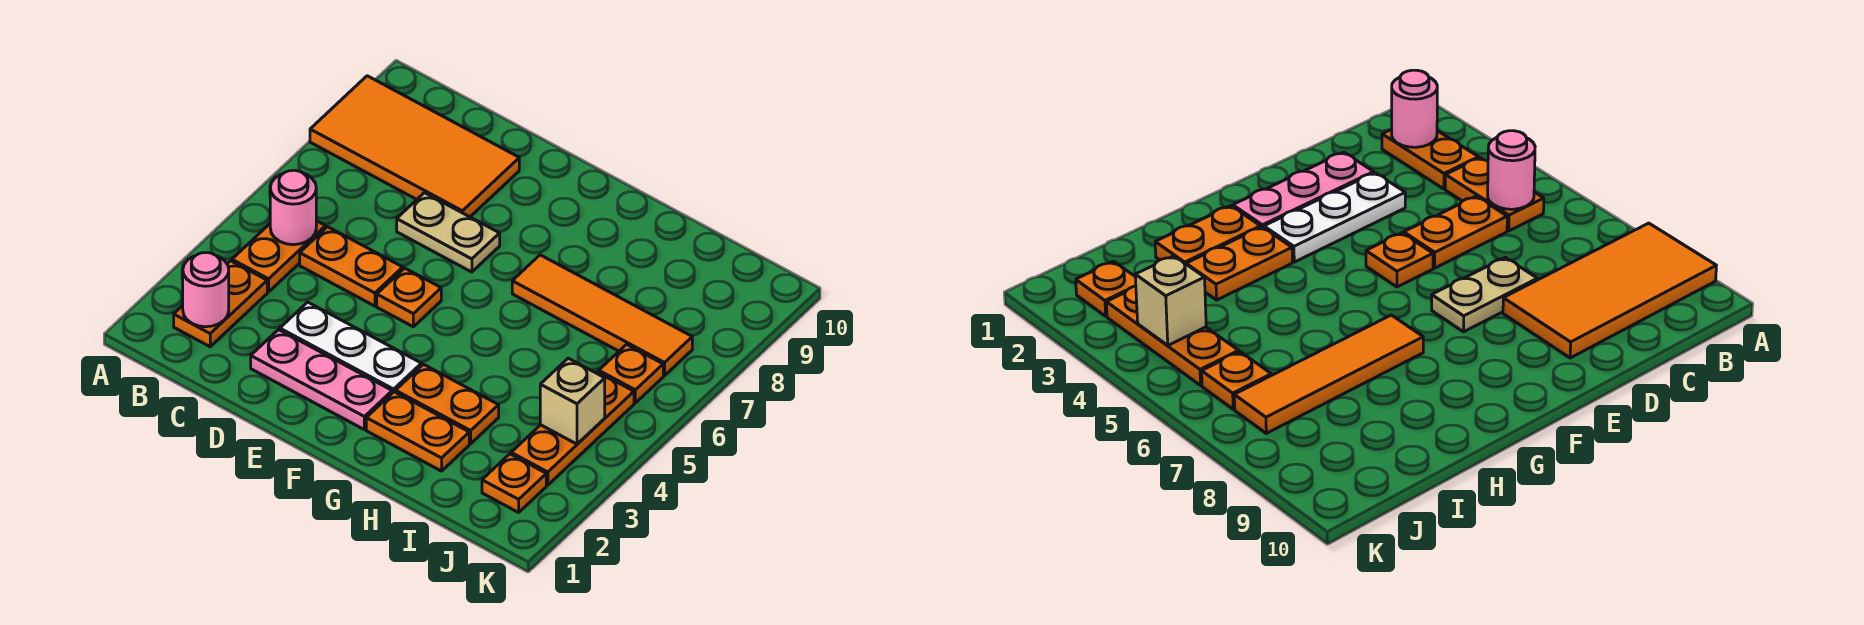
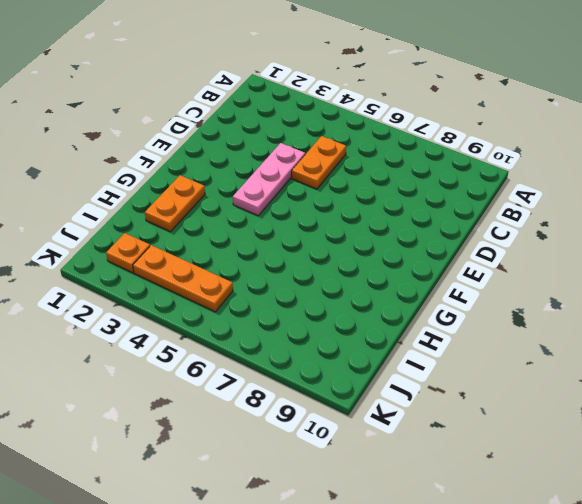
pink 1x3 plate [233,143,305,215] -> pink 1x3 plate moved to [251,330,392,429]
none -> orange 2x4 tile [310,76,519,217]
none -> orange 1x2 plate [174,261,267,347]
none -> orange 1x2 plate [232,221,326,292]

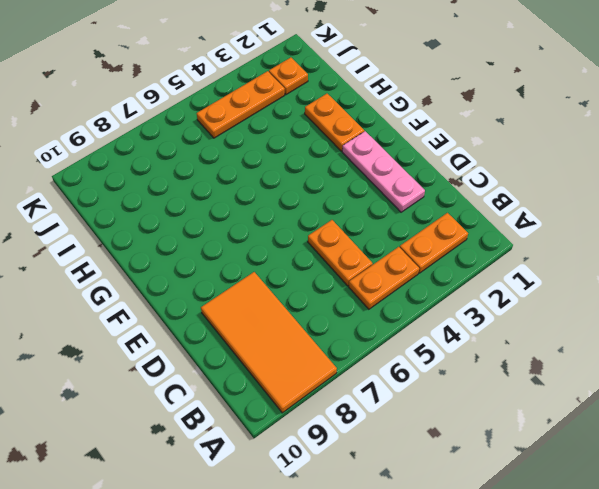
none -> white 1x3 plate [280,302,421,393]
none -> tan 1x2 plate [397,193,500,272]
none -> orange 1x1 plate [377,268,441,327]

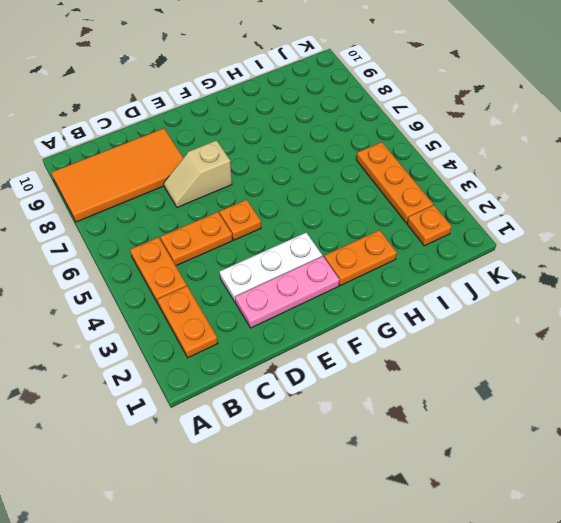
tan 1x2 slope [164,140,232,208] -> tan 1x2 plate [397,193,500,272]
none -> orange 1x2 plate [396,364,499,444]
none -> orange 1x4 tile [512,255,692,376]
none -> orange 1x1 plate [599,344,663,403]

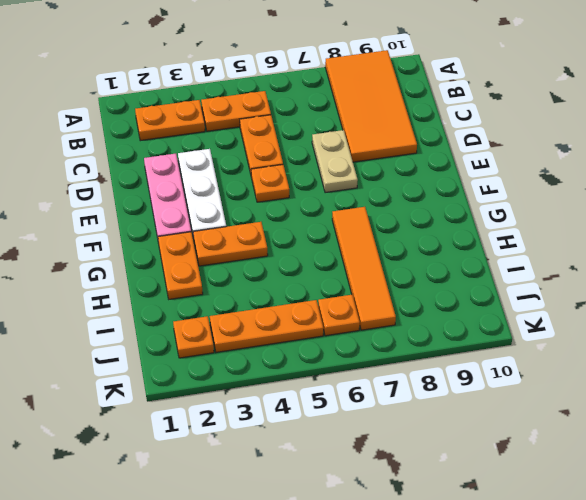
orange 1x2 plate [193,222,268,266] -> orange 1x2 plate turned to [396,364,499,444]
none -> pink 1x1 round brick [183,253,229,327]
none -> pink 1x1 round brick [270,170,316,245]
none -> tan 1x1 brick [540,358,605,444]

